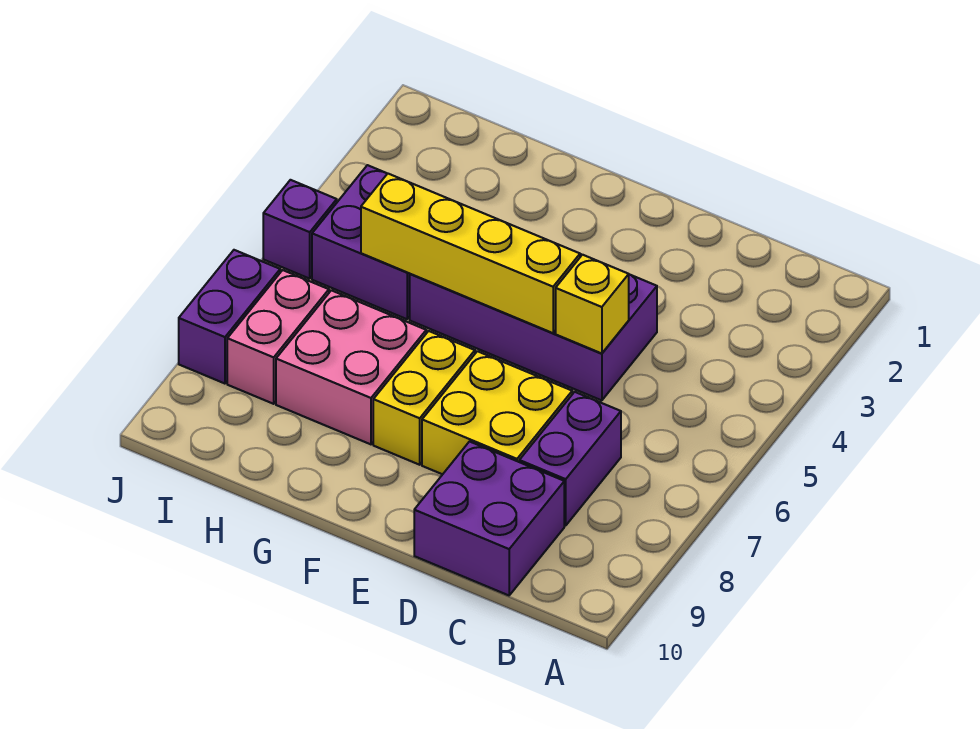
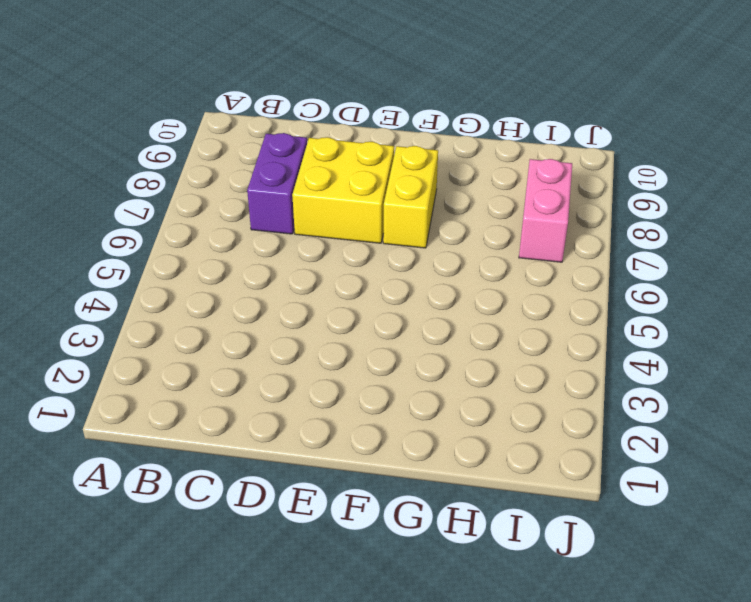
none -> purple 2x2 brick [414,442,564,595]
none -> purple 2x4 brick [410,254,657,400]
none -> pink 2x2 brick [276,290,426,444]

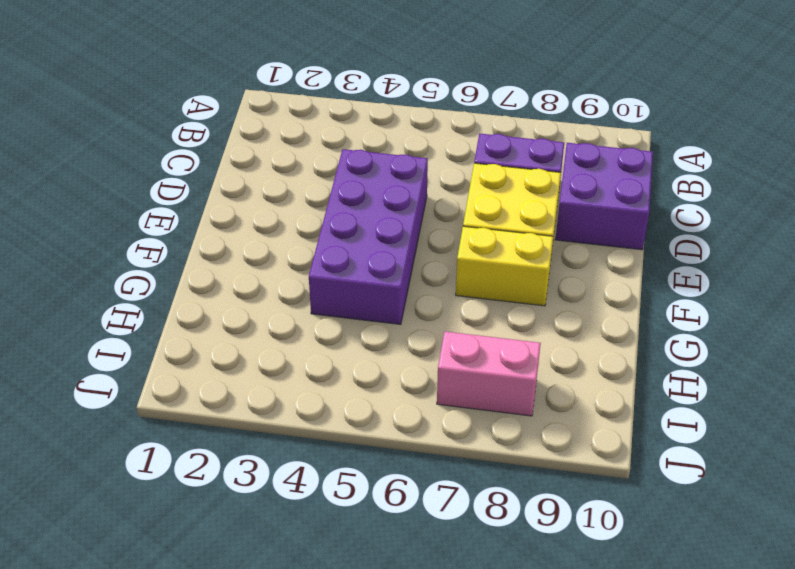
none -> pink 2x2 brick [276,290,426,444]
none -> purple 2x2 brick [312,165,410,319]
none -> purple 1x1 brick [263,180,337,279]

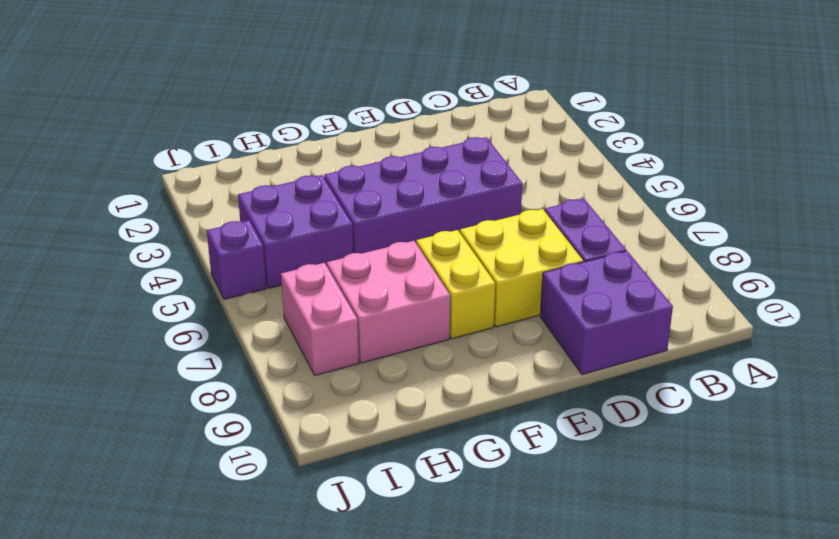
none -> purple 1x2 brick [179,250,280,384]
none -> yellow 1x1 brick [556,255,629,353]
none -> yellow 1x4 brick [361,173,580,333]

